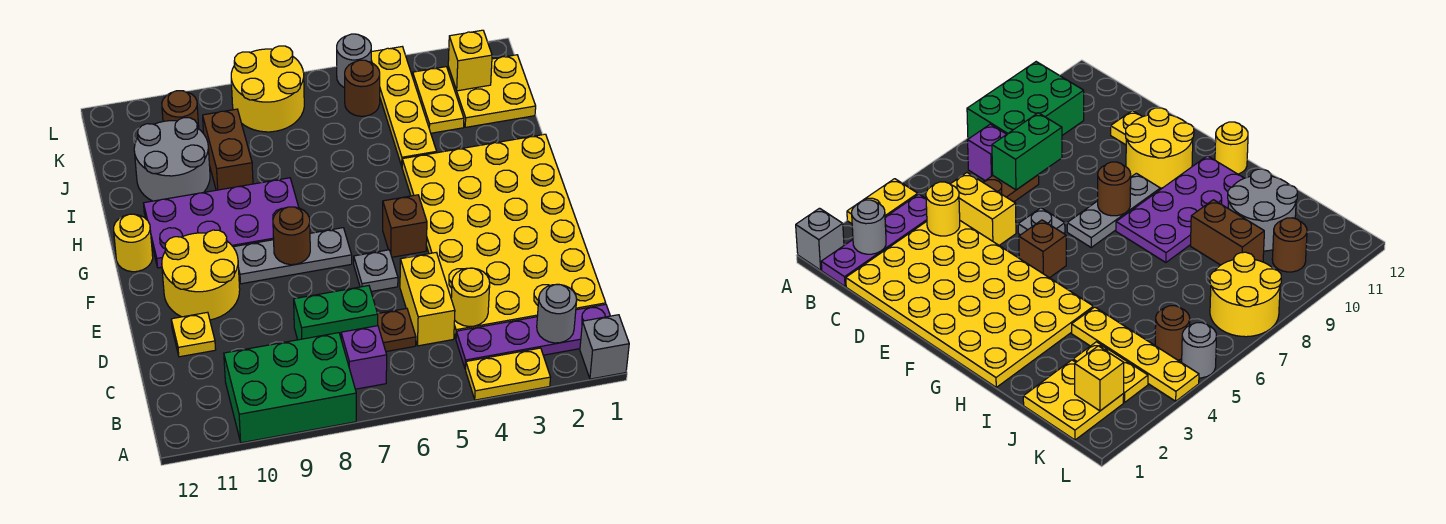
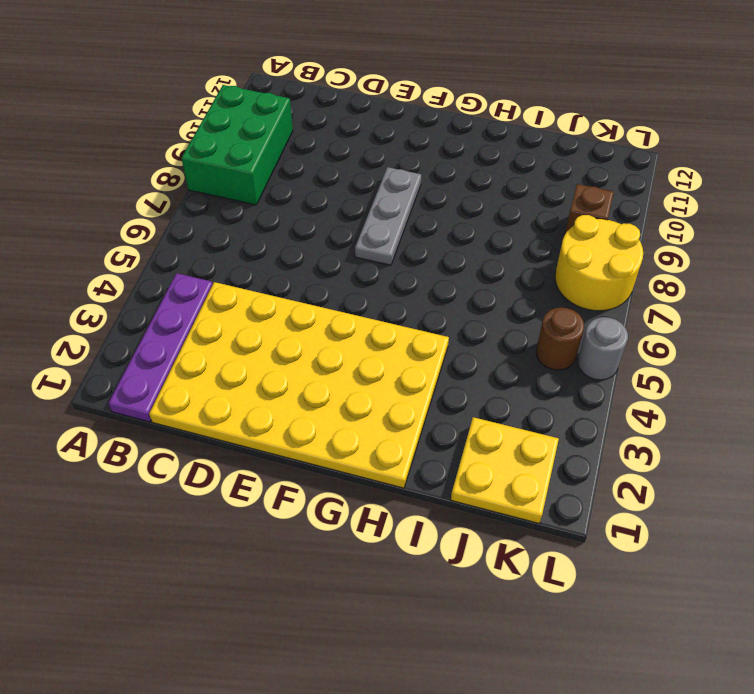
brown 1x1 brick [565,184,614,234] -> brown 1x1 brick moved to [383,195,427,257]
none -> grey 1x1 brick [580,315,629,379]
none -> yellow 1x2 plate [466,348,551,400]
none -> purple 1x1 brick [341,326,387,389]

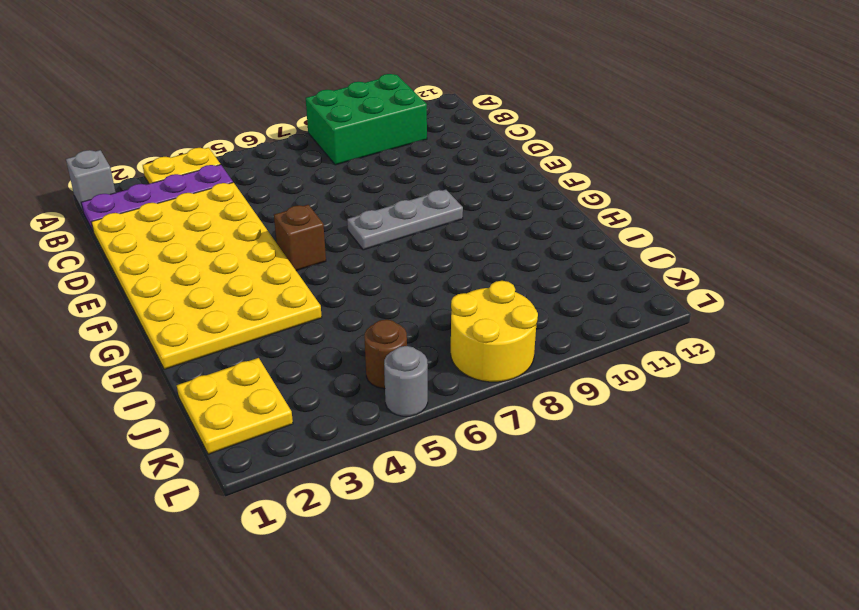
none -> purple 1x1 brick [341,326,387,389]
none -> yellow 1x2 brick [400,253,455,346]
none -> brown 1x2 plate [378,308,416,352]

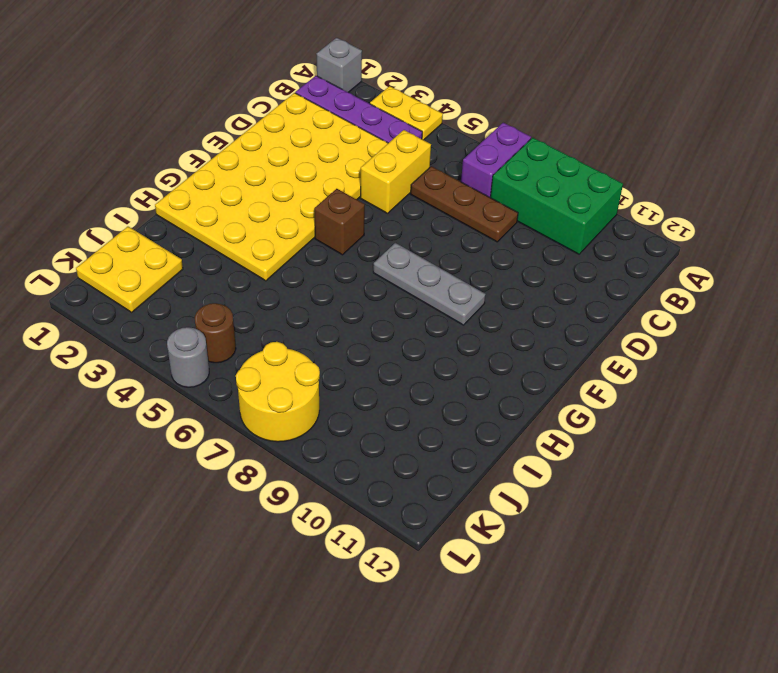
purple 1x2 brick [461,123,531,198] -> purple 1x1 brick [341,326,387,389]
brown 1x3 plate [411,166,518,242] -> brown 1x2 plate [378,308,416,352]
none -> yellow 1x1 plate [171,312,216,357]
none -> grey 1x1 plate [354,250,398,292]
none -> yellow 2x2 round brick [162,230,240,320]

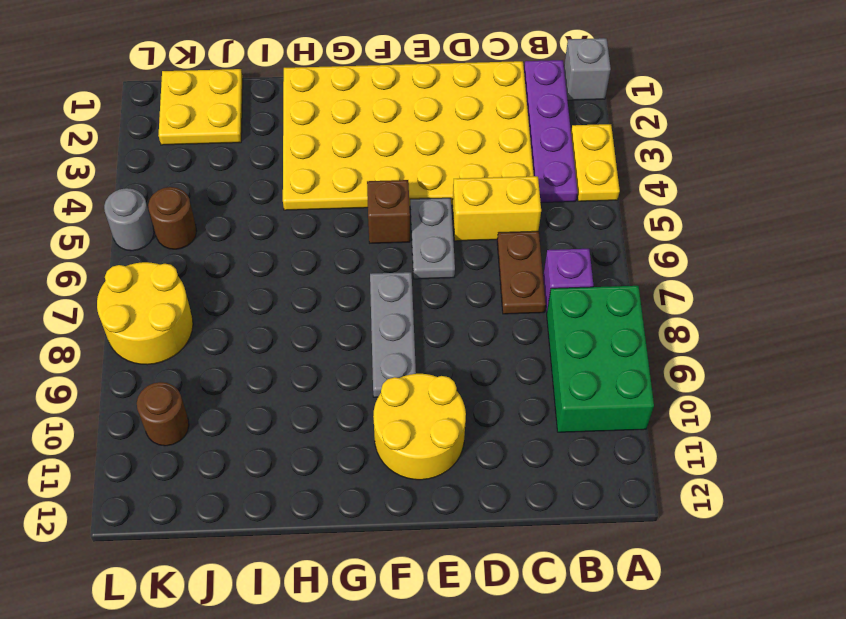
grey 1x2 plate [410,198,455,279] -> grey 1x1 plate [354,250,398,292]
none -> yellow 1x1 plate [171,312,216,357]
none -> purple 2x4 plate [144,178,299,268]
none -> yellow 1x1 round brick [114,214,153,272]

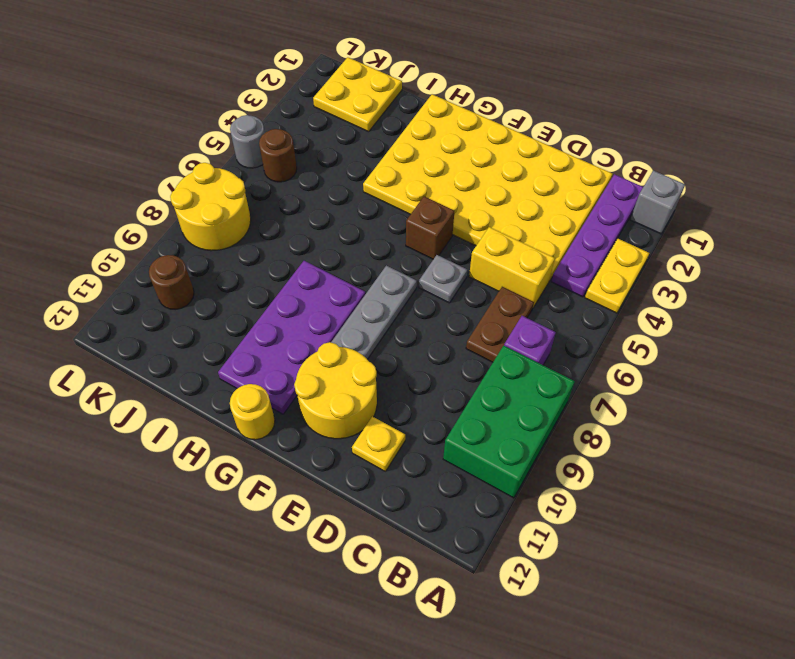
none -> yellow 1x4 plate [371,47,437,166]
none -> brown 1x2 brick [203,109,253,190]
none -> grey 2x2 round brick [134,118,210,201]

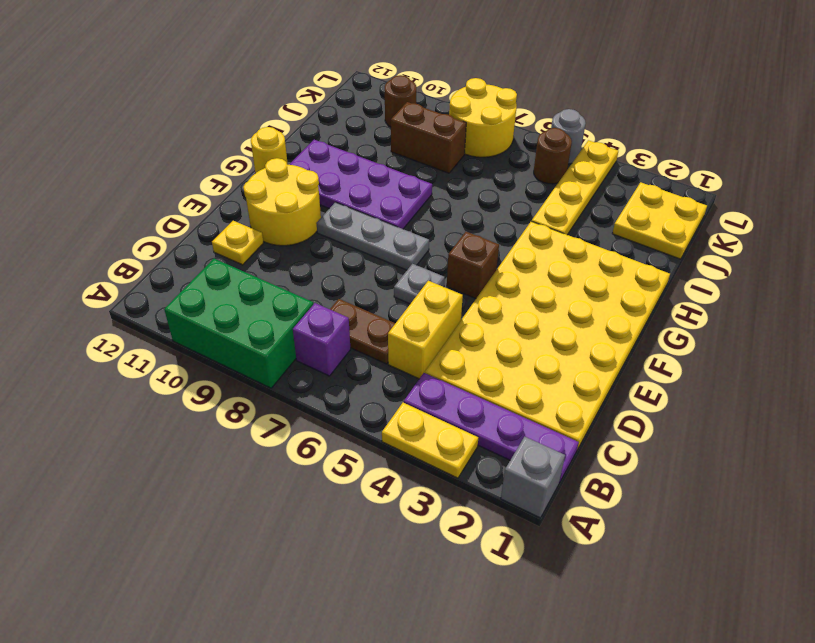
brown 1x2 brick [391,102,466,173] -> brown 1x2 brick turned to [203,109,253,190]
none -> grey 2x2 round brick [134,118,210,201]
none -> yellow 1x2 plate [413,67,464,133]
none -> grey 1x1 round brick [537,284,577,343]

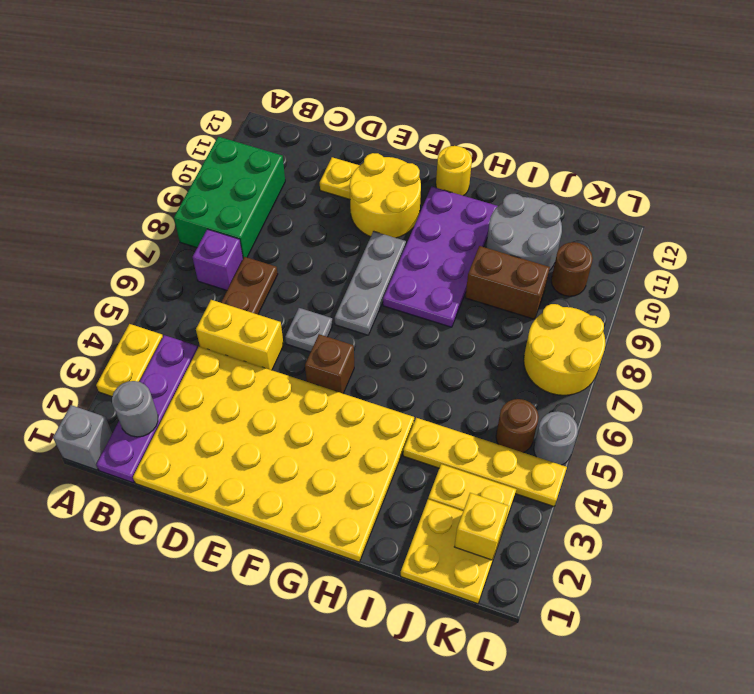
none -> yellow 1x1 round brick [451,268,490,326]
none -> green 1x2 brick [294,286,378,340]
none -> brown 1x1 round brick [273,207,310,265]

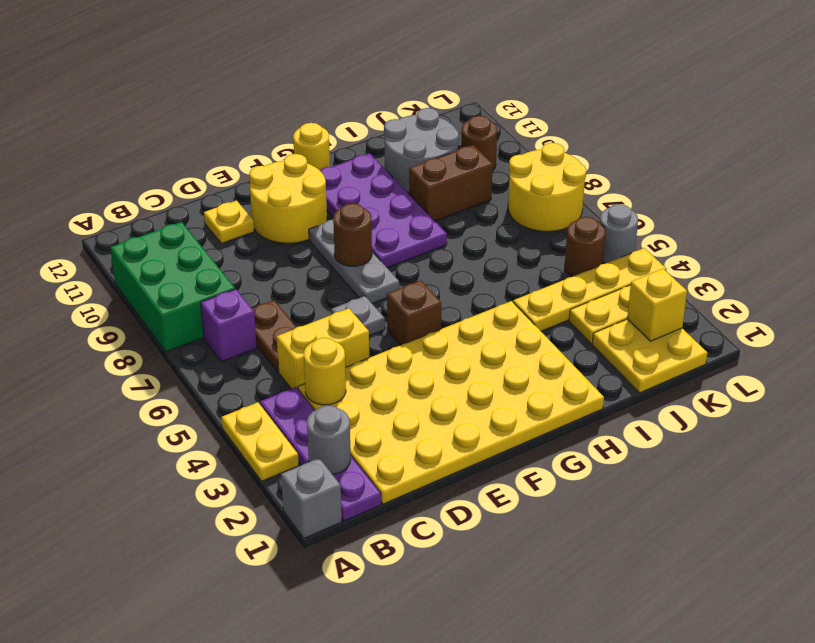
none -> green 1x2 brick [294,286,378,340]

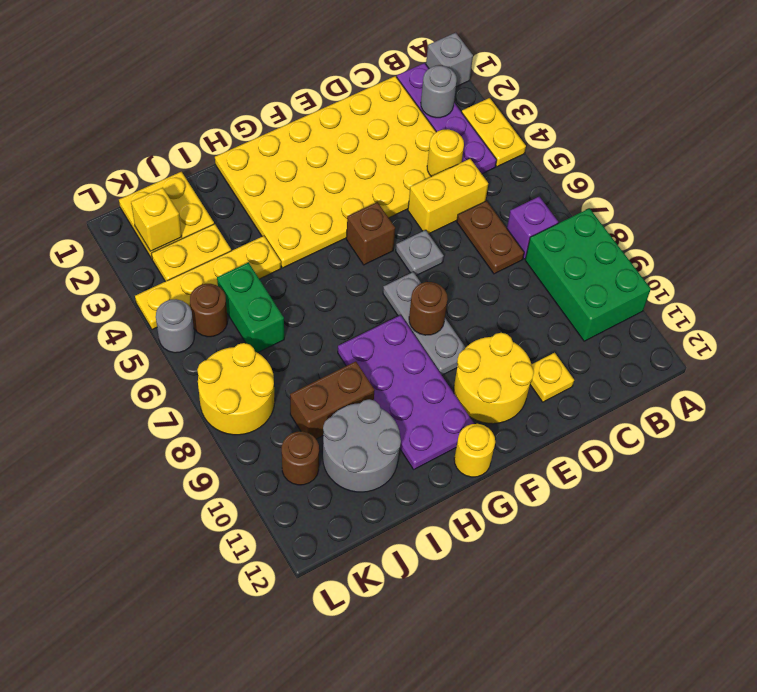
green 1x2 brick [217,263,284,353] -> green 1x2 brick moved to [294,286,378,340]

